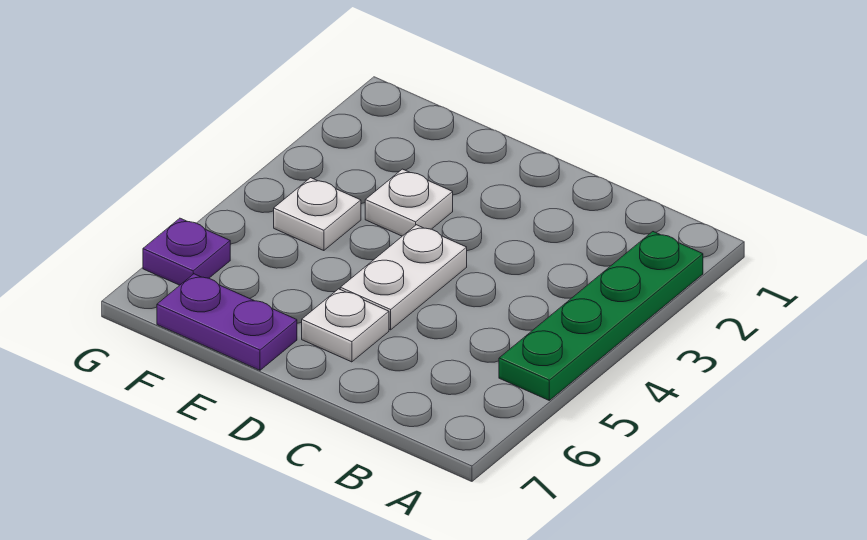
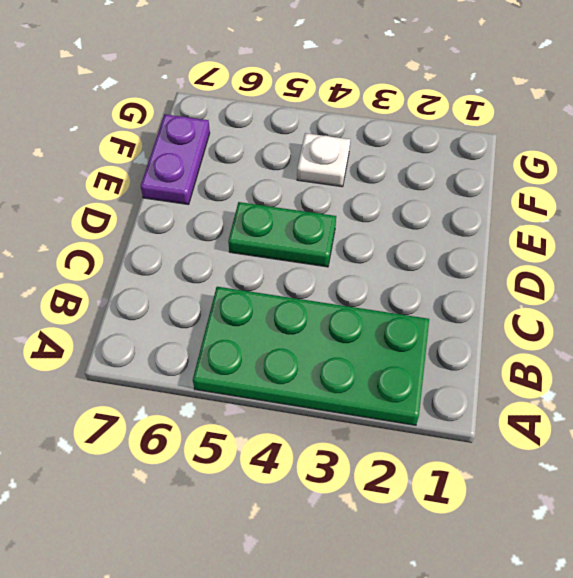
green 2x4 plate [193,287,429,425] -> green 1x4 plate [499,232,703,400]
green 1x2 plate [228,202,336,267] -> white 1x2 plate [340,225,467,330]
none -> white 1x1 plate [302,289,389,362]
none -> white 1x1 plate [365,169,453,236]

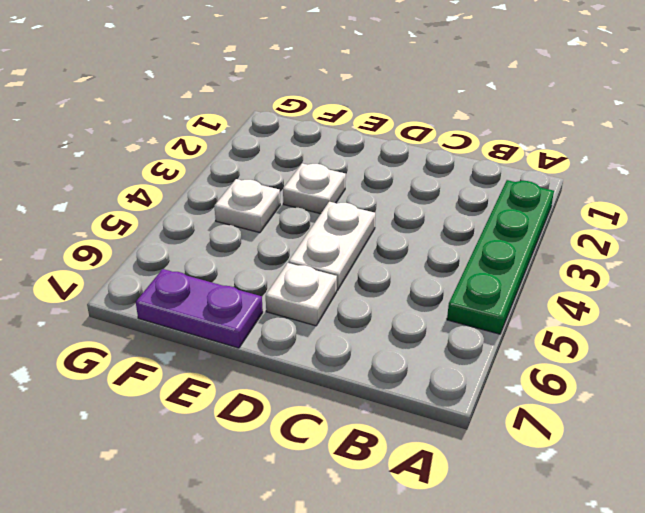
none -> purple 1x1 plate [143,218,230,285]

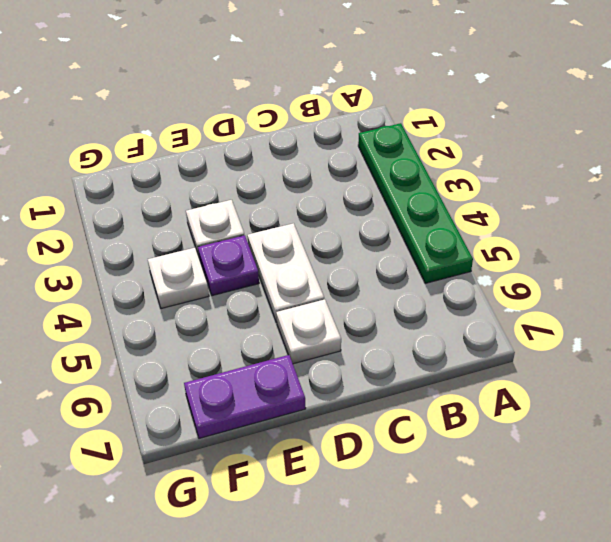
purple 1x1 plate [198,235,259,296] -> purple 1x1 plate moved to [143,218,230,285]

